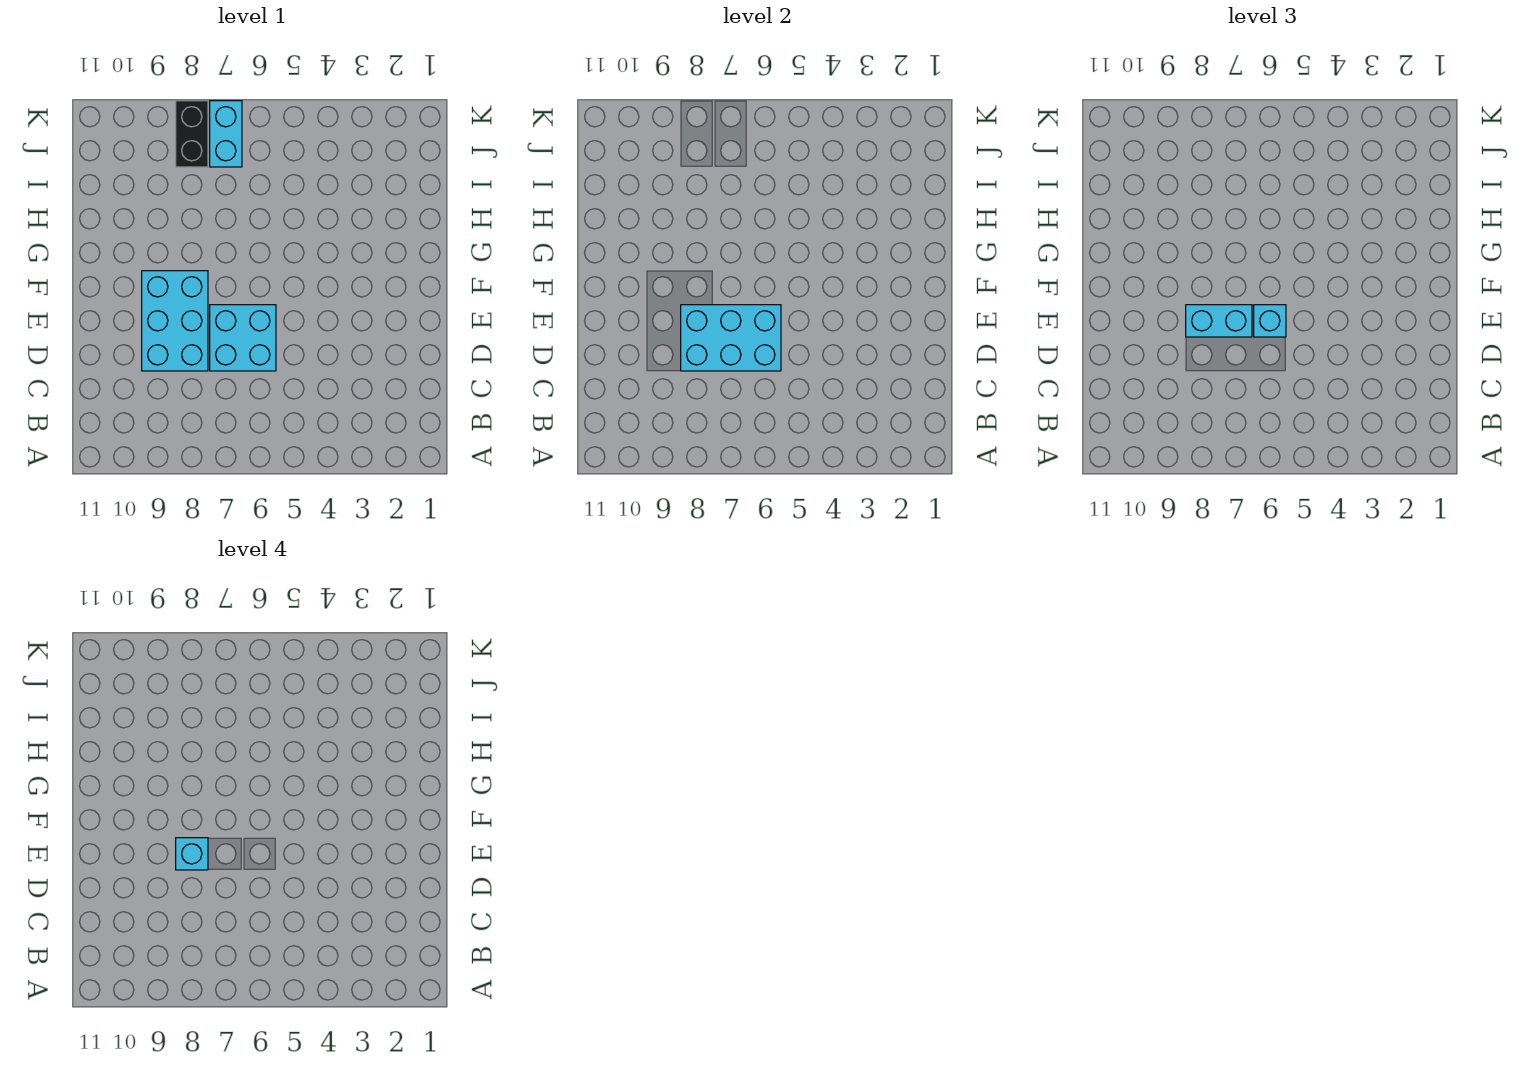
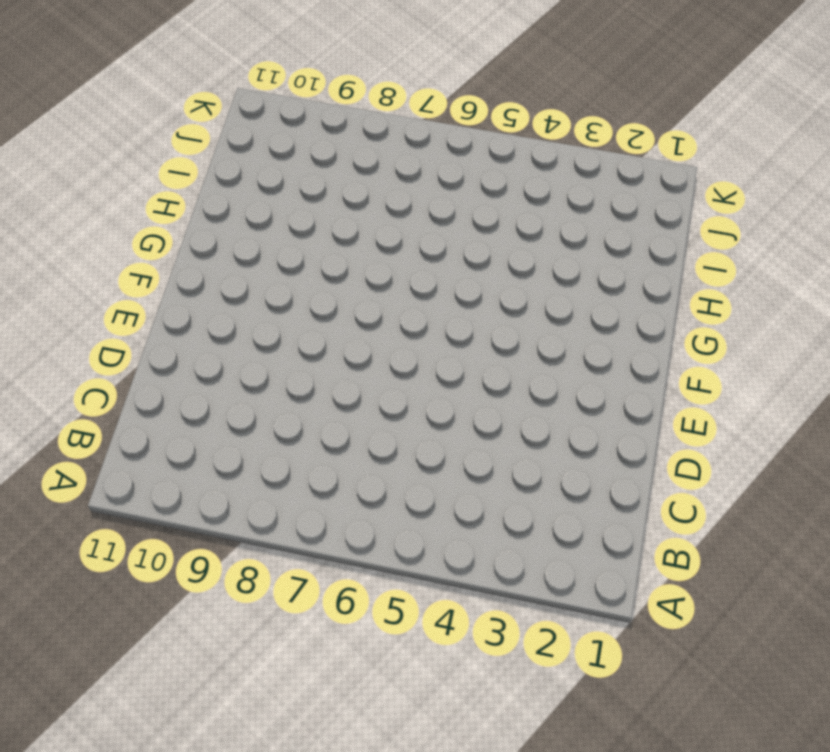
none -> cyan 2x2 brick [210,305,276,371]
none -> cyan 2x3 brick [142,271,208,371]

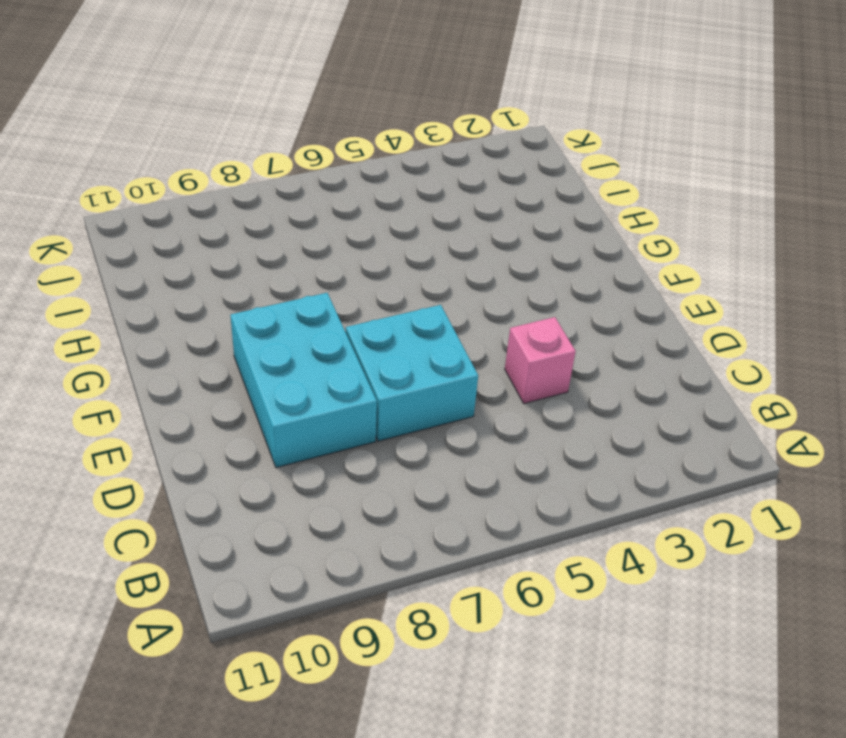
pink 1x1 brick [505,317,576,403] -> none
none -> cyan 1x2 brick [210,101,242,167]
none -> black 1x2 brick [176,101,208,167]

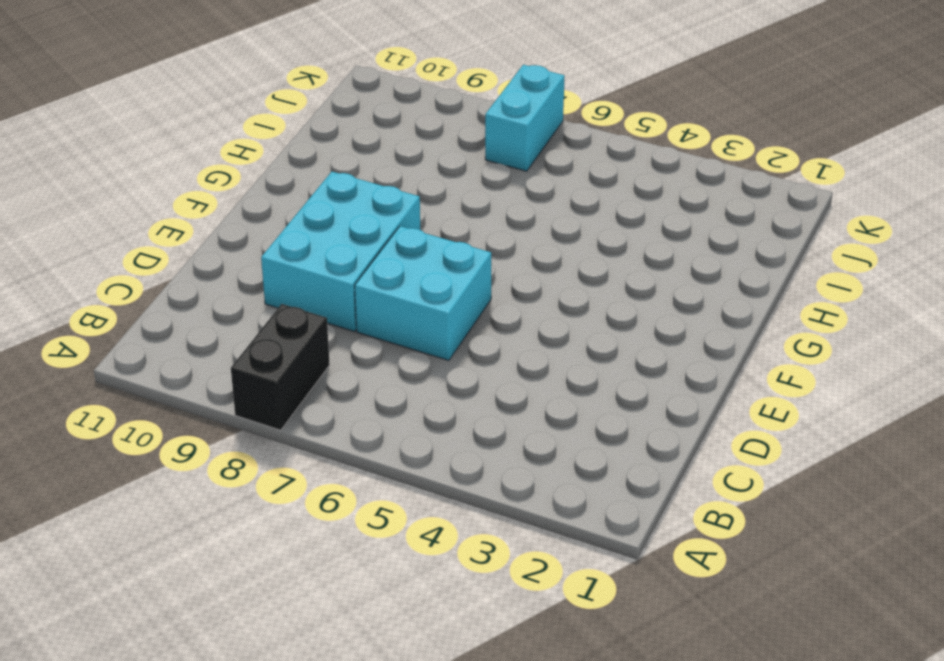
black 1x2 brick [231,304,330,430] -> black 1x2 brick moved to [176,101,208,167]
none -> cyan 2x3 brick [681,305,781,371]
none -> cyan 1x1 brick [1254,305,1286,337]

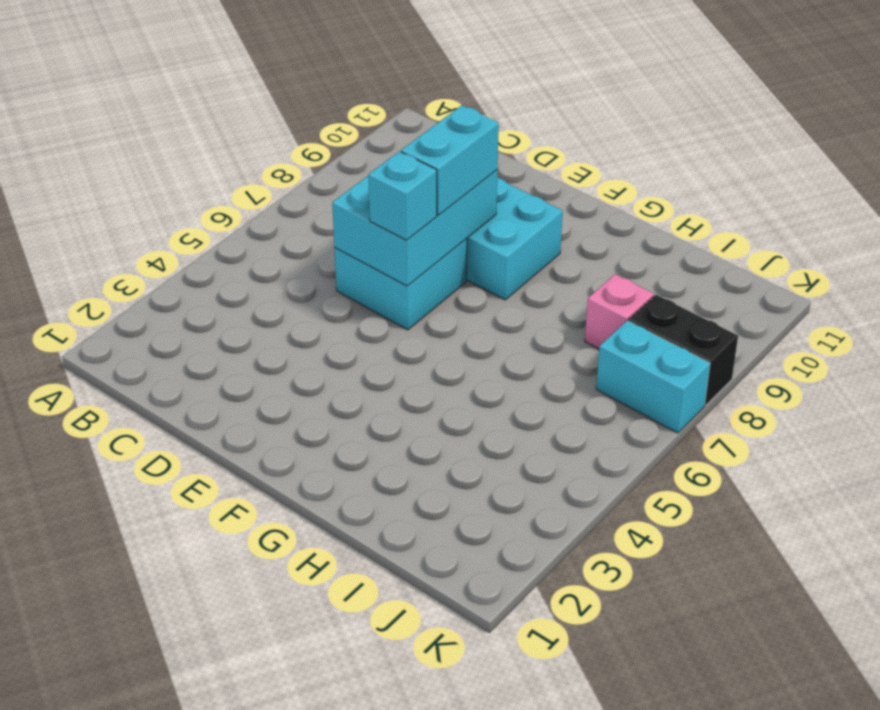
pink 1x1 brick [585,274,654,349] -> none
none -> cyan 1x1 brick [176,838,208,870]

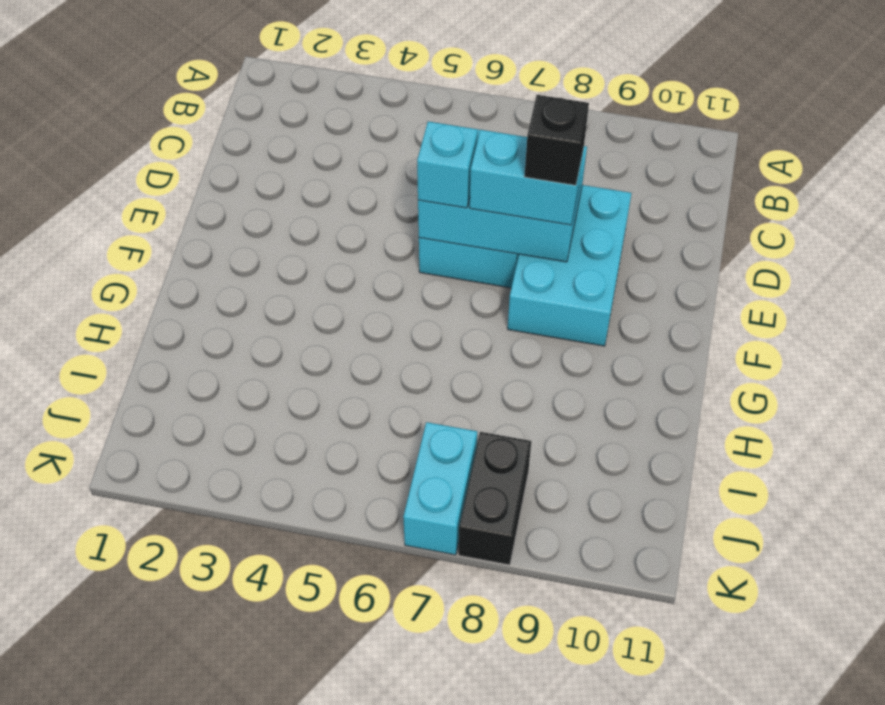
black 1x1 brick [524,95,589,185] -> cyan 1x1 brick [176,838,208,870]

